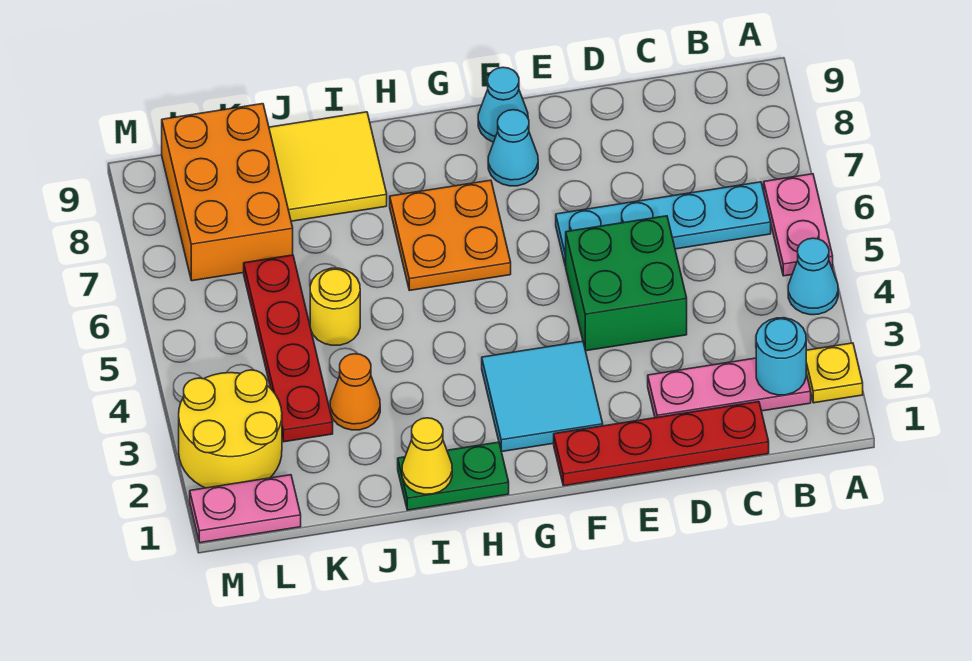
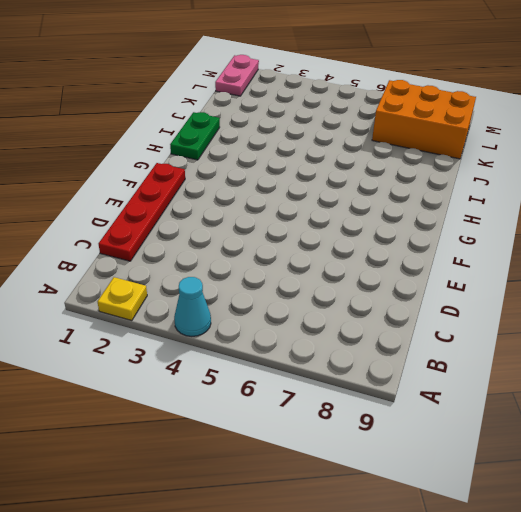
none -> pink 1x2 plate [764,174,833,276]
none -> pink 1x3 plate [648,358,811,418]
none -> cyan 1x4 plate [556,182,771,266]

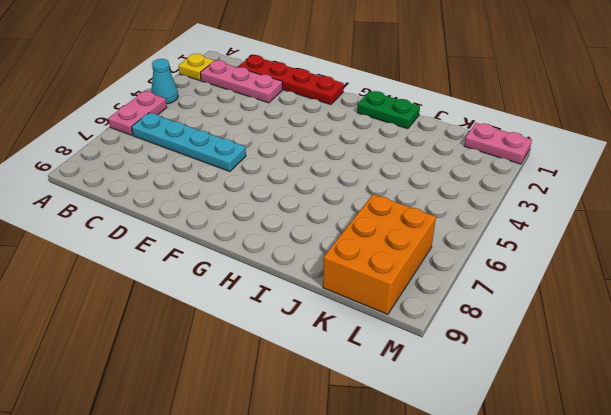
none -> green 2x2 brick [565,216,687,351]
none -> cyan 2x2 tile [482,341,603,452]
none -> cyan 1x1 cone [488,110,538,186]

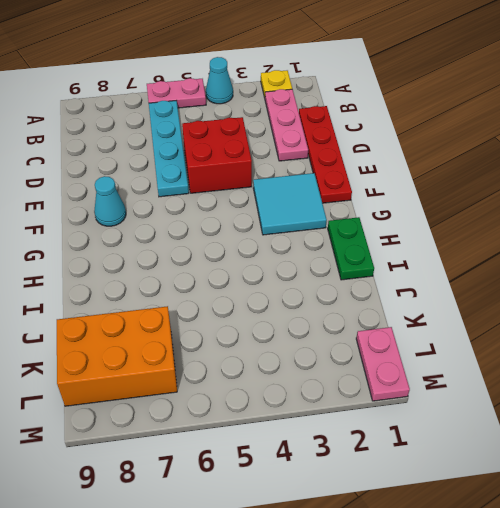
red 2x2 brick [182,117,252,193] -> green 2x2 brick [565,216,687,351]
none -> cyan 1x1 cone [478,67,528,142]
none -> orange 2x2 plate [390,180,511,290]
none -> yellow 2x2 tile [269,112,387,221]

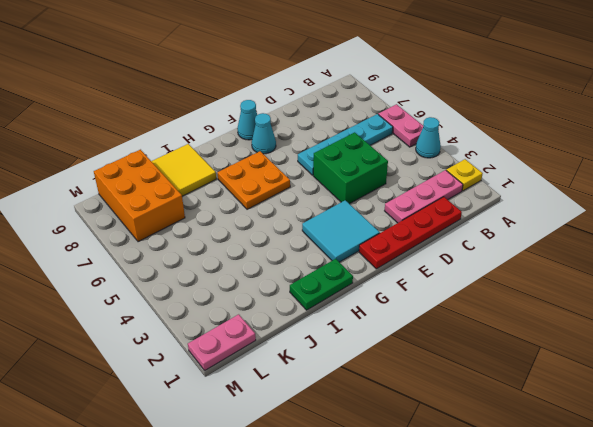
none -> orange 1x1 cone [330,354,380,430]
none -> yellow 1x1 round brick [310,268,360,345]
none -> red 1x4 plate [244,255,333,442]

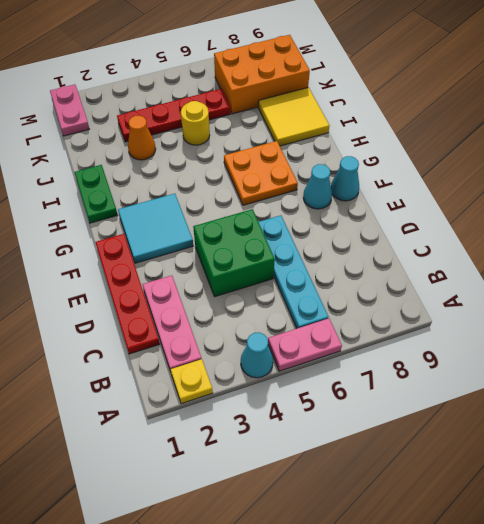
none -> yellow 2x2 round brick [179,370,282,488]
none -> cyan 1x1 round brick [756,318,806,395]
none -> yellow 1x1 cone [402,418,452,494]

